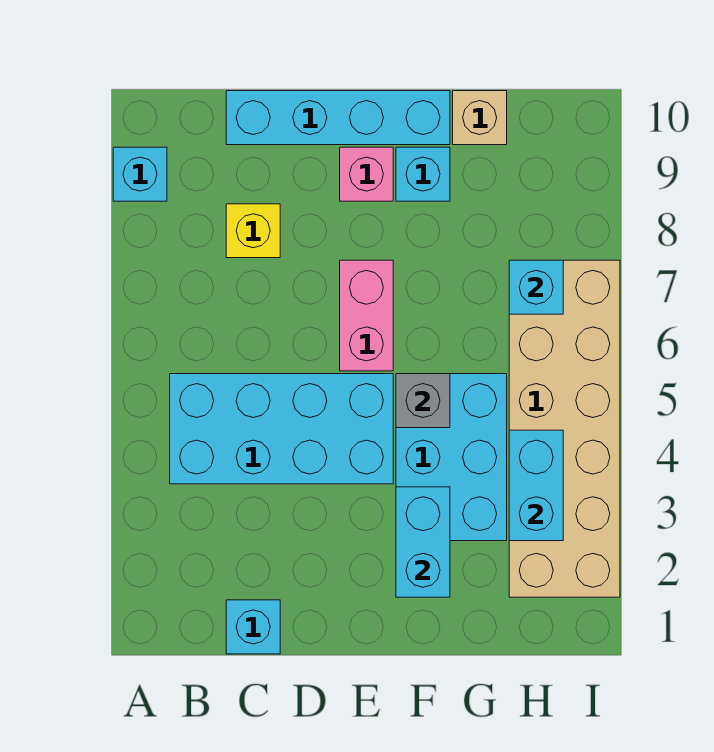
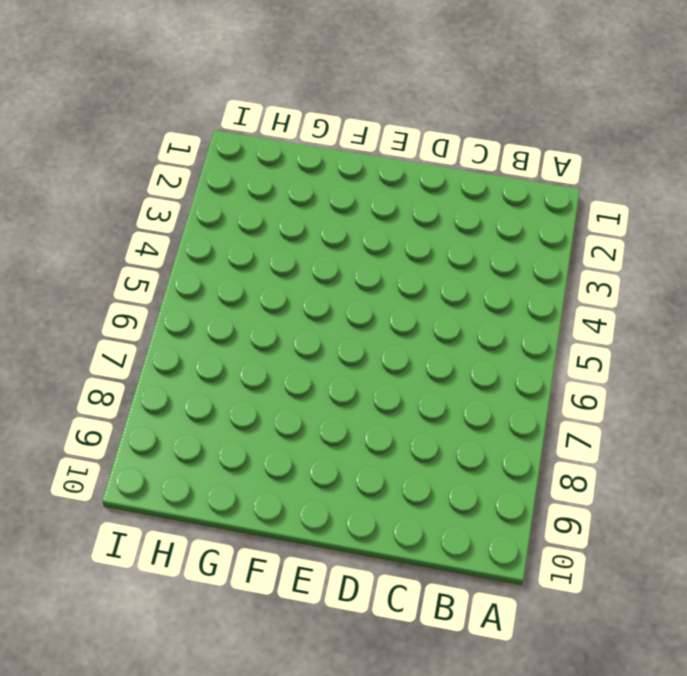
none -> cyan 1x1 brick [113,147,167,201]
none -> cyan 2x4 brick [170,374,393,484]
none -> cyan 1x1 brick [226,600,280,654]

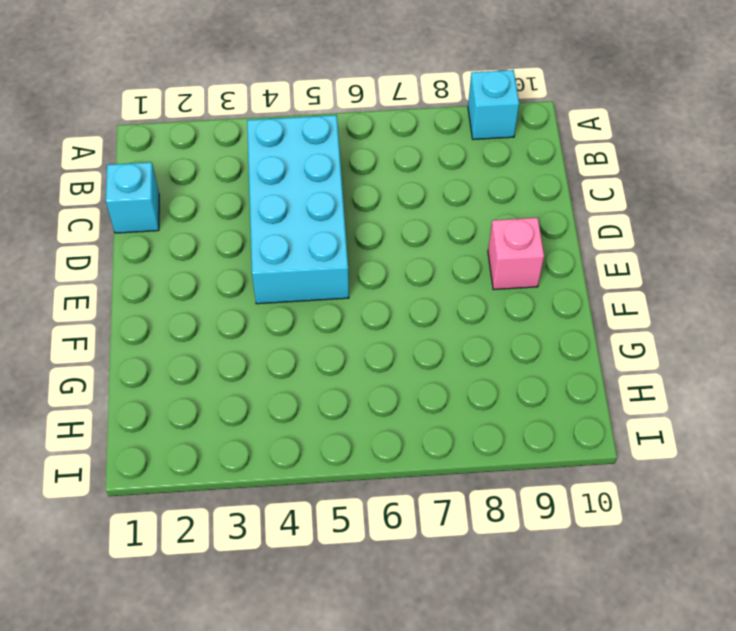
none -> yellow 1x1 brick [226,204,280,258]
none -> cyan 1x4 brick [226,91,450,145]
none -> pink 1x2 brick [340,260,393,371]

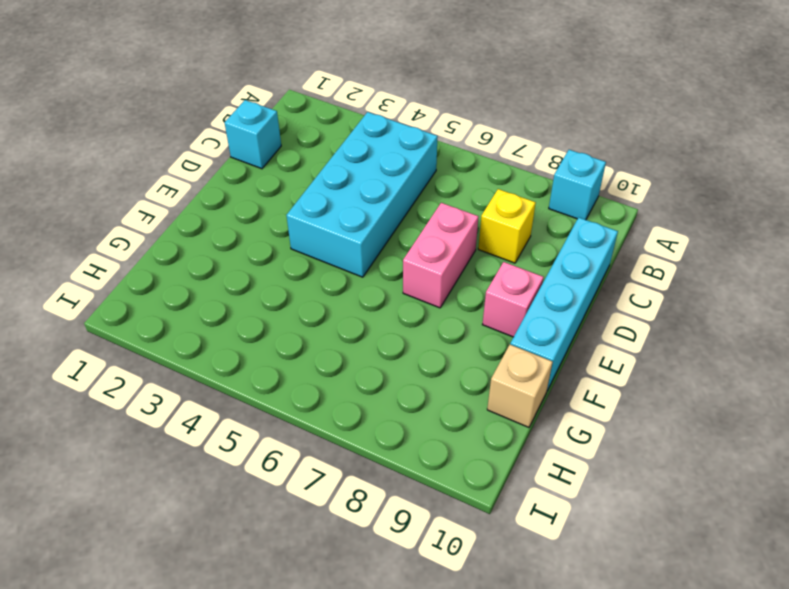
pink 1x2 brick [403,203,478,308] -> pink 1x2 brick turned to [340,260,393,371]
none -> cyan 2x3 brick [396,374,507,541]
none -> cyan 1x1 brick [396,147,450,201]
none -> tan 2x6 brick [509,260,620,597]

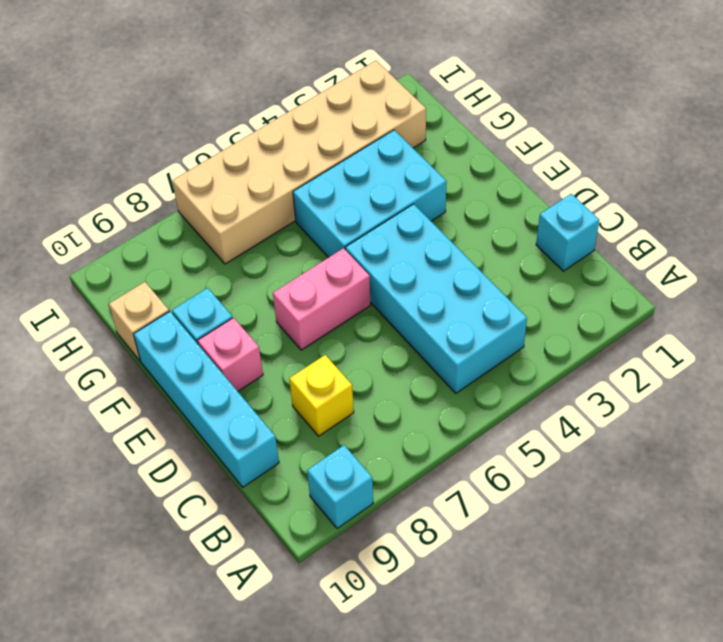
none -> cyan 1x2 brick [396,487,450,597]
none -> grey 1x1 brick [396,374,450,428]
none -> cyan 1x2 brick [509,430,563,541]

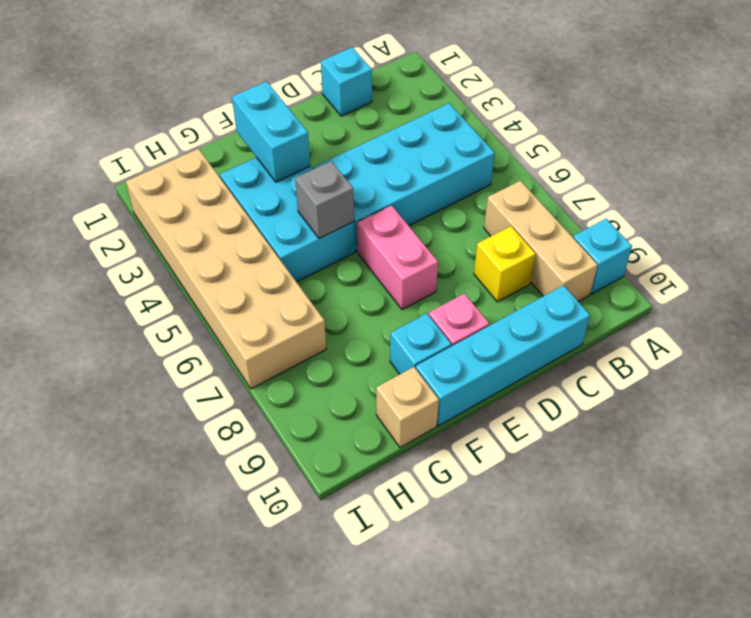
tan 1x3 brick [484,181,598,301] -> none
none -> cyan 1x2 brick [509,430,563,541]
none -> cyan 1x1 brick [509,260,563,314]

